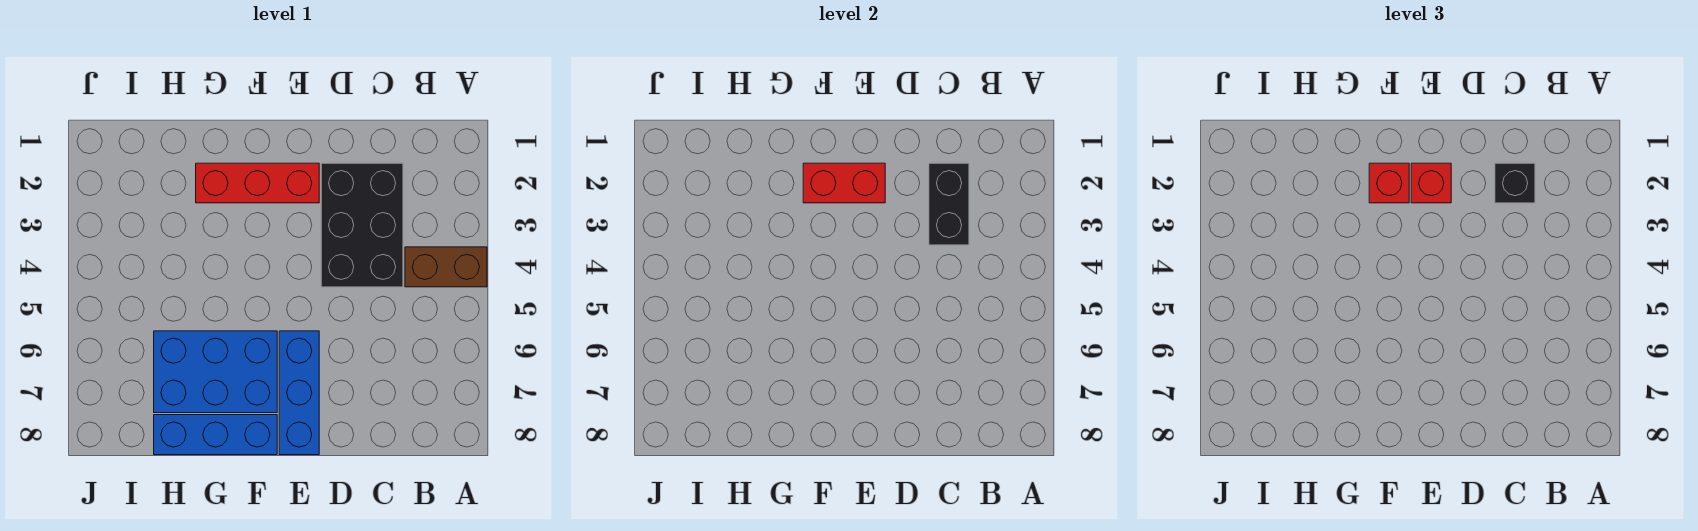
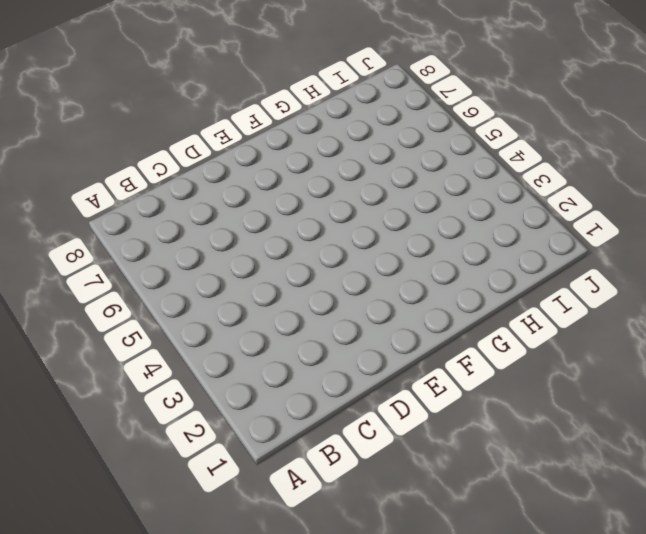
none -> brown 1x2 brick [405,247,487,287]
none -> black 2x3 brick [321,163,403,287]

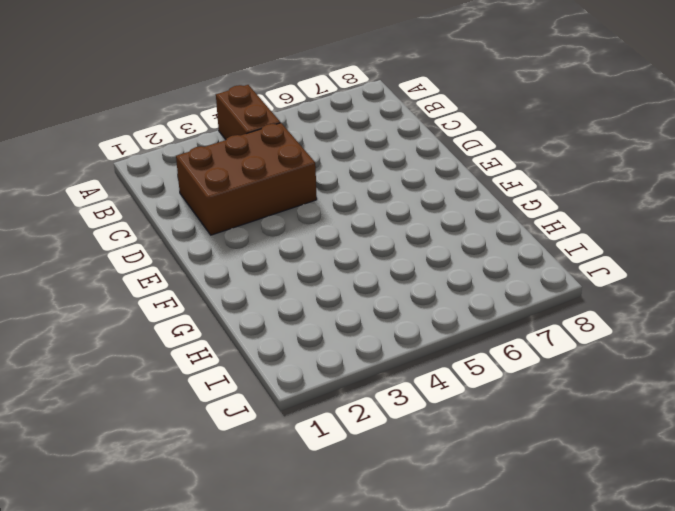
brown 2x3 brick [176,123,317,235] -> black 2x3 brick [321,163,403,287]
none -> red 1x3 brick [196,163,319,203]
none -> blue 1x3 brick [279,331,319,455]

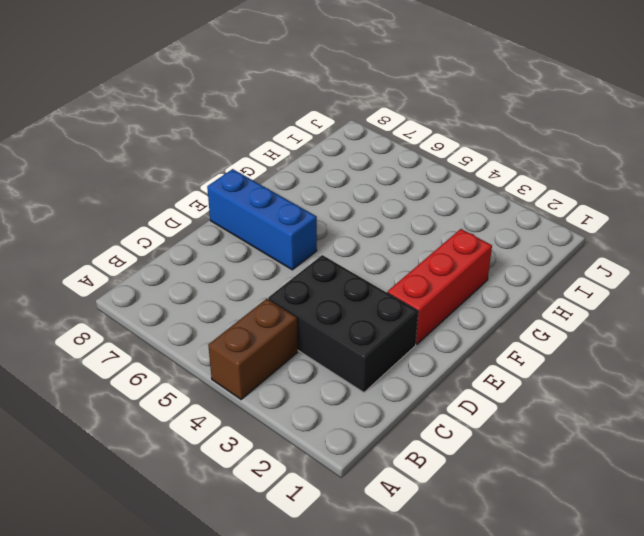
none -> blue 2x3 brick [154,331,277,413]
none -> blue 1x3 brick [154,415,277,455]

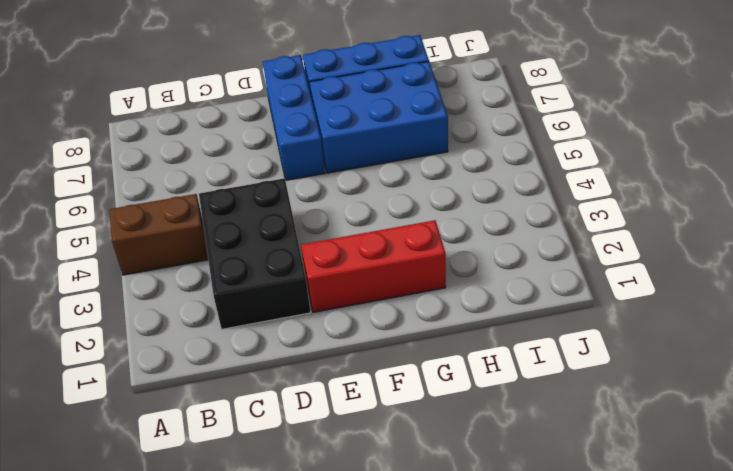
none -> black 1x2 brick [929,163,969,245]
none -> red 1x2 brick [803,163,885,203]

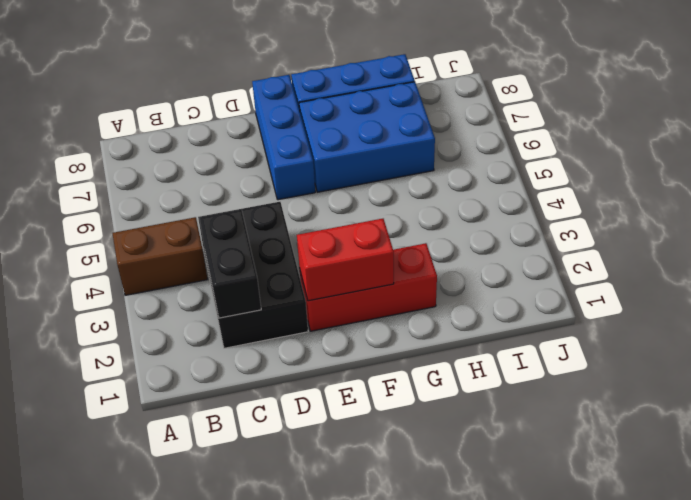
none -> black 1x1 brick [1495,163,1535,203]
none -> red 1x1 brick [1411,163,1451,203]

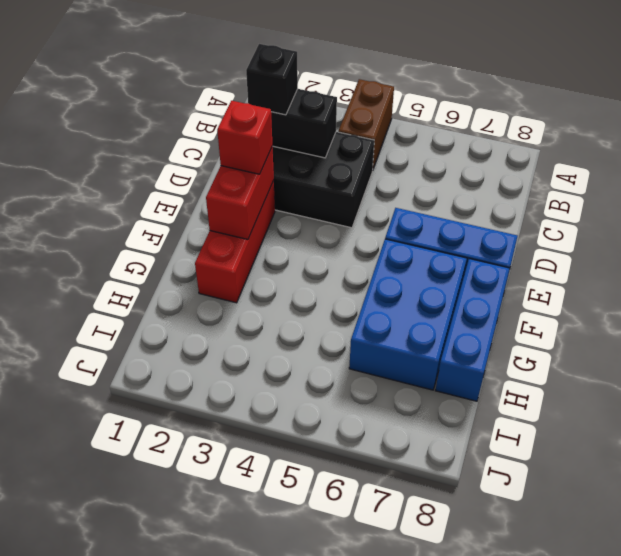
none -> red 1x1 brick [1369,163,1409,203]

